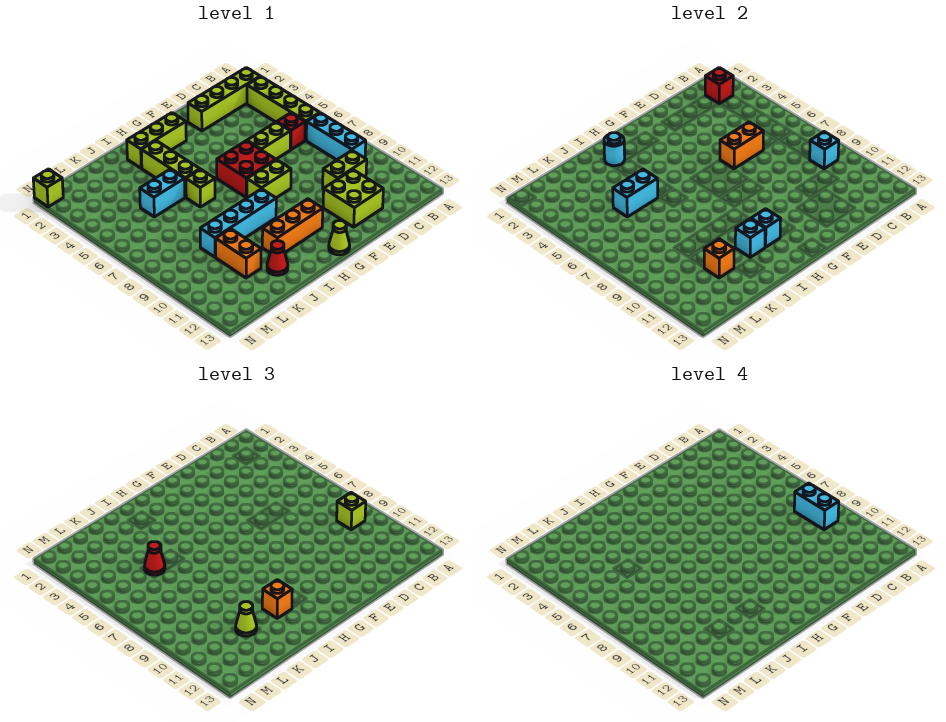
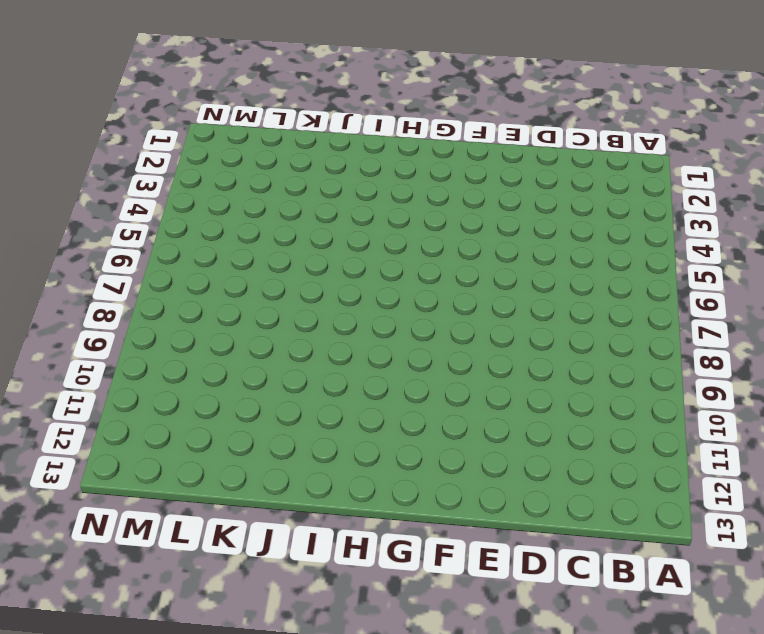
none -> lime 1x4 brick [188,68,260,131]
none -> lime 1x4 brick [247,77,320,140]
none -> cyan 1x3 brick [306,113,366,160]
none -> red 1x1 brick [277,113,305,150]

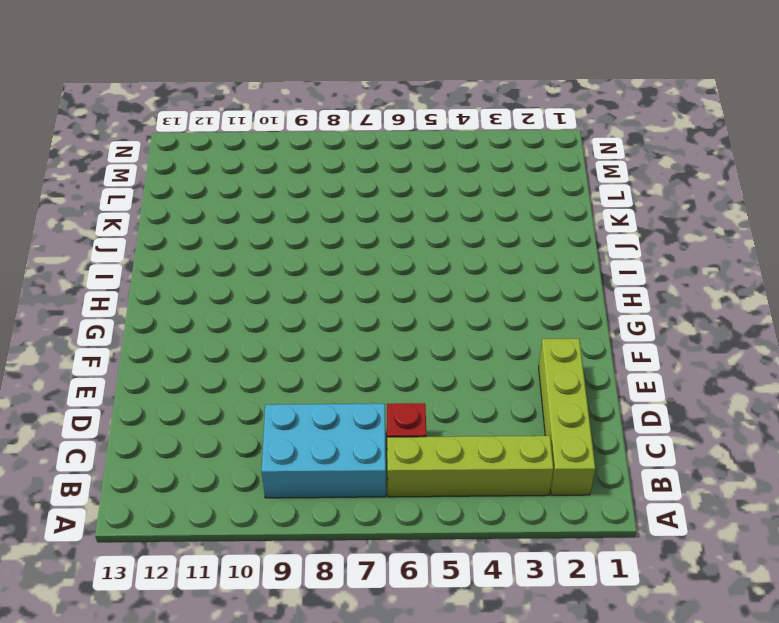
cyan 2x3 brick [262,404,386,498] -> cyan 1x3 brick [306,113,366,160]
none -> lime 1x2 brick [323,151,367,189]
none -> lime 1x2 brick [247,122,290,159]
none -> lime 2x2 brick [323,170,383,227]
none -> red 2x2 brick [217,141,276,197]

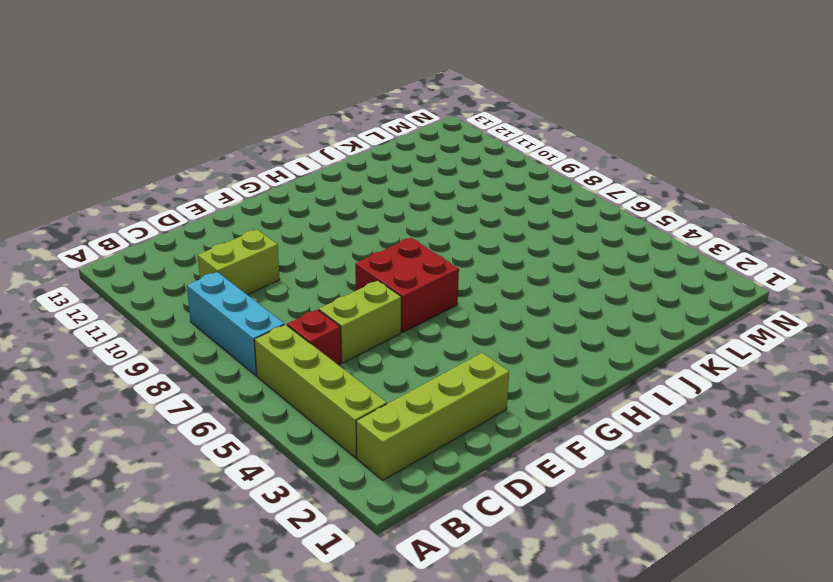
none -> lime 2x2 brick [323,170,383,227]
none -> lime 1x2 brick [247,160,291,198]
none -> lime 1x3 brick [127,113,186,168]
none -> orange 1x3 brick [262,199,323,253]

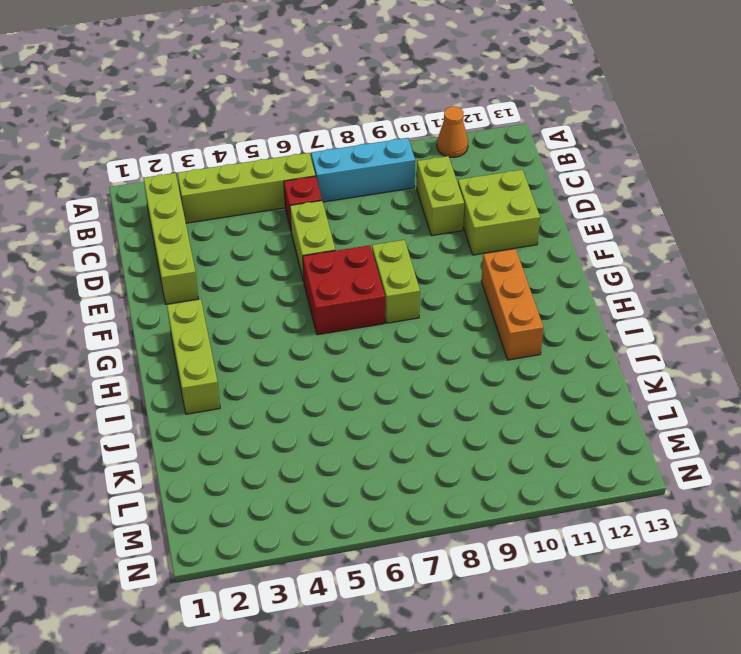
orange 1x1 cone [437,106,468,157] -> none
none -> lime 1x1 cone [329,221,350,255]
none -> cyan 1x4 brick [200,189,276,257]
none -> lime 1x3 brick [141,141,200,197]
none -> lime 1x1 brick [186,169,215,207]

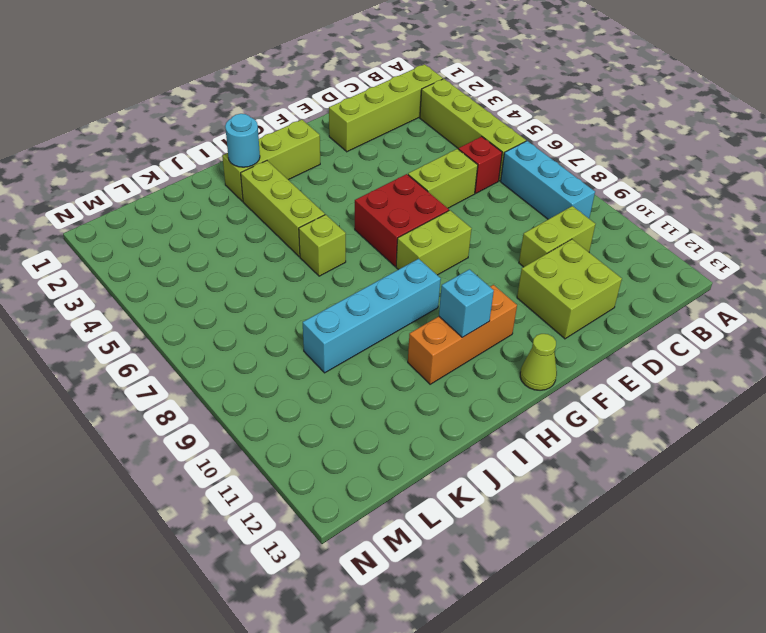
none -> cyan 1x2 brick [140,169,185,217]
none -> red 1x1 cone [267,241,288,275]
none -> orange 1x2 brick [216,229,261,278]
none -> lime 1x1 brick [33,169,63,207]

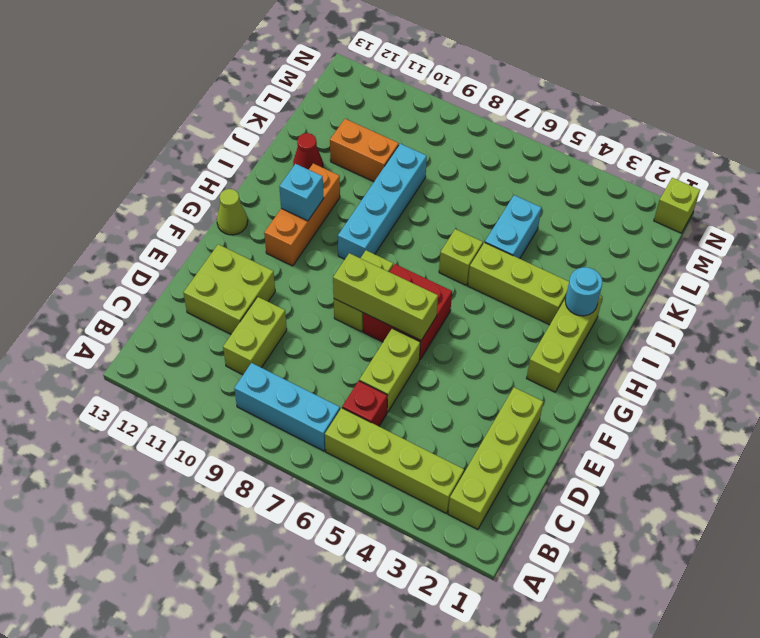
lime 1x3 brick [333,253,438,340] -> none
none -> red 1x1 brick [705,68,733,104]
none -> cyan 1x1 brick [809,132,839,169]
none -> orange 1x2 brick [720,122,763,168]
none -> cyan 1x1 brick [735,219,765,257]

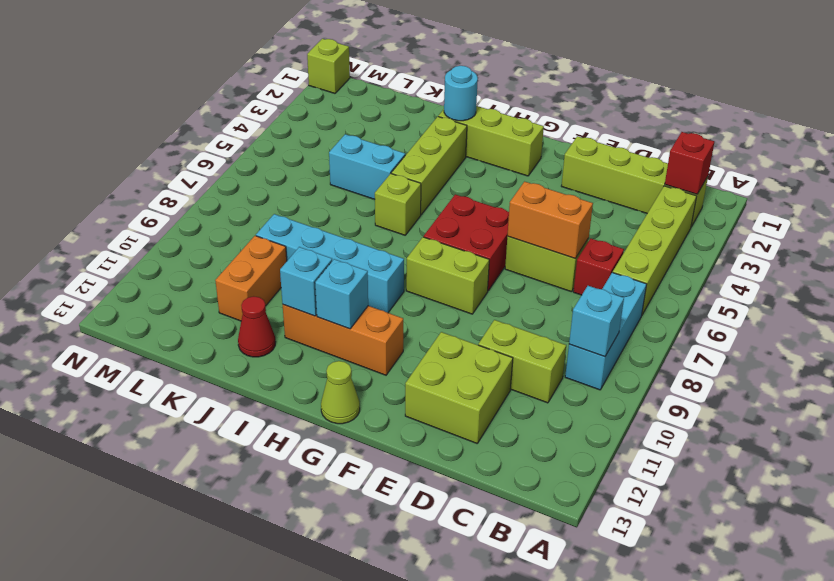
none -> cyan 1x2 brick [613,169,658,217]
none -> orange 1x1 brick [704,239,734,278]
none -> lime 1x1 brick [337,493,366,530]
none -> orange 1x1 brick [262,580,292,618]

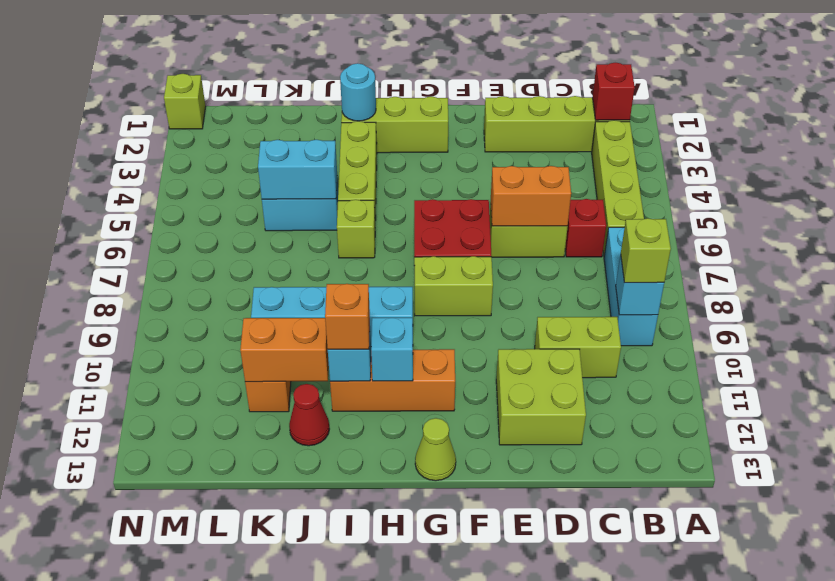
orange 1x2 brick [240,318,329,382] -> orange 1x1 brick [704,239,734,278]
none -> red 1x1 cone [144,542,165,575]
none -> lime 1x1 cone [236,602,257,636]
none -> cyan 1x2 brick [794,483,839,530]

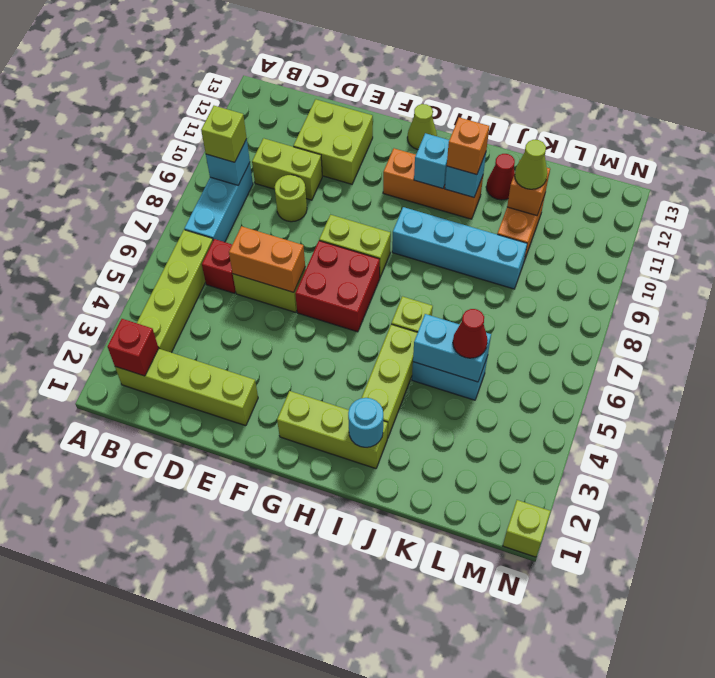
lime 1x1 round brick [275,175,307,222] -> none
none -> cyan 1x2 brick [794,483,839,530]

